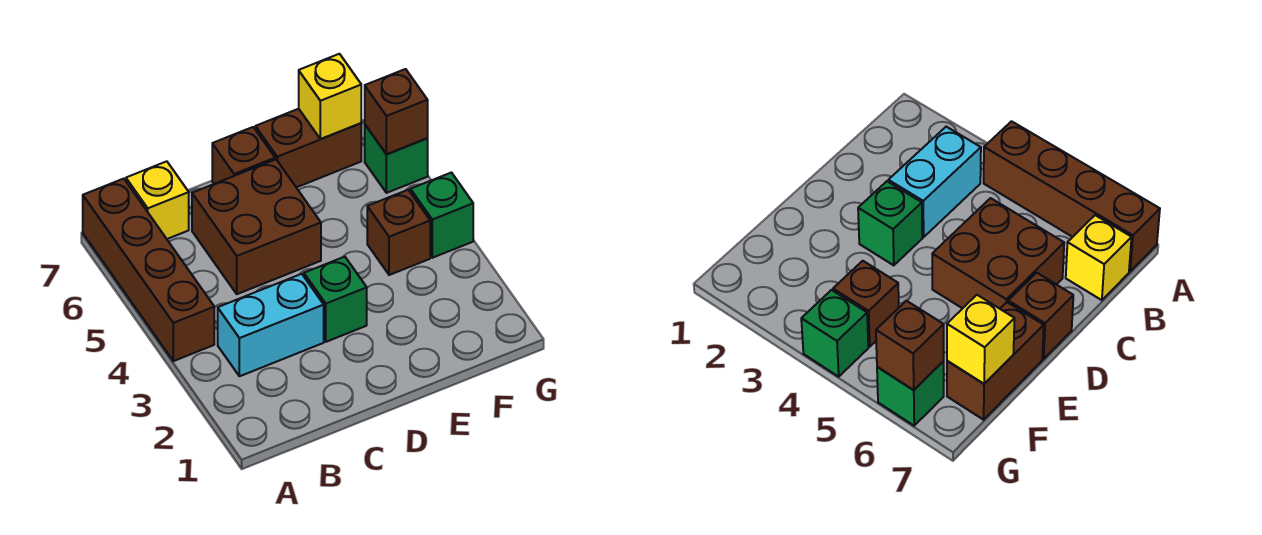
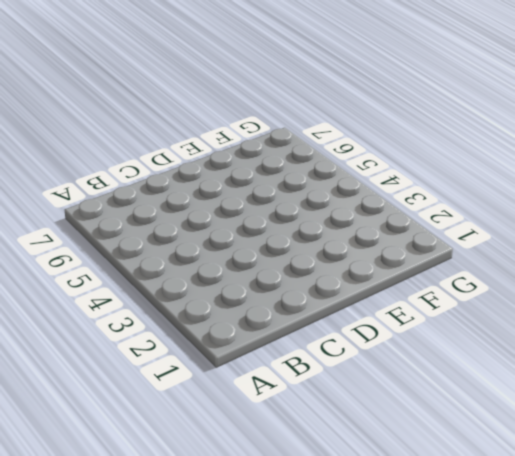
none -> brown 1x4 brick [83,179,214,361]
none -> cyan 1x2 brick [218,274,324,376]
none -> yellow 1x1 brick [126,161,189,239]

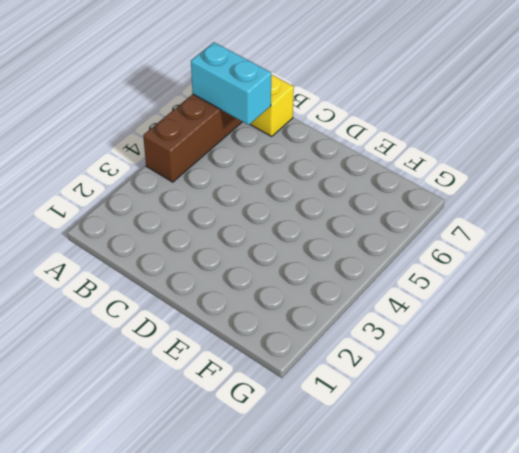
cyan 1x2 brick [191,42,271,125] -> cyan 1x2 brick moved to [218,274,324,376]
none -> brown 2x2 brick [192,160,321,294]
none -> green 1x1 brick [304,257,367,342]
none -> brown 1x1 brick [212,127,275,184]

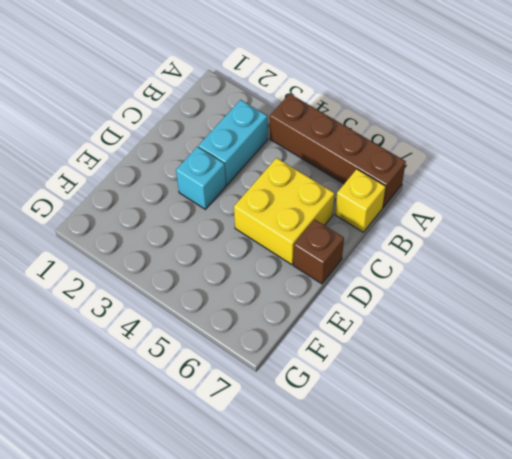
yellow 2x2 brick [234,158,335,265] -> brown 2x2 brick [192,160,321,294]
cyan 1x1 brick [176,147,226,209] -> green 1x1 brick [304,257,367,342]
none -> brown 1x2 brick [255,109,361,187]
none -> brown 1x1 brick [367,190,430,275]
none -> green 1x1 brick [410,173,473,258]

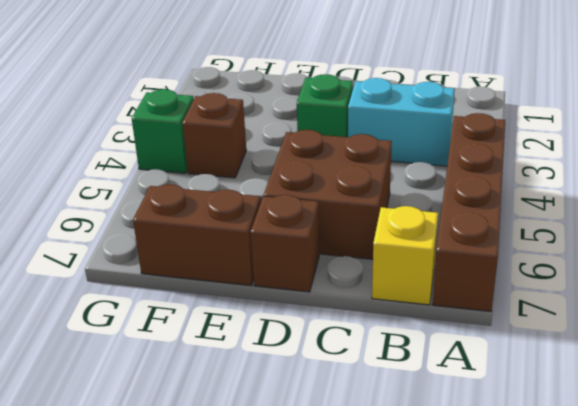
none -> green 1x1 brick [365,125,428,193]
none -> yellow 1x1 brick [299,54,361,139]
none -> brown 1x1 brick [365,69,428,154]

